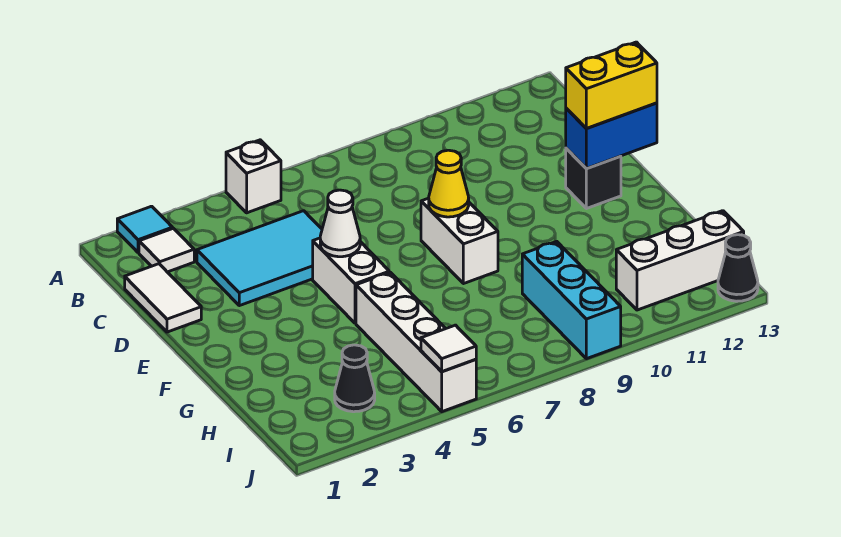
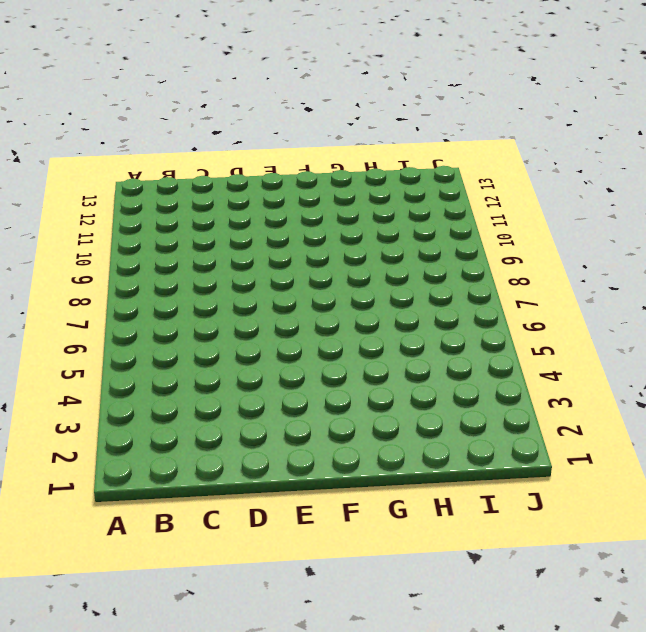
none -> cyan 1x1 tile [117,206,173,253]
none -> white 1x1 brick [226,140,281,213]
none -> white 1x1 tile [139,228,194,272]

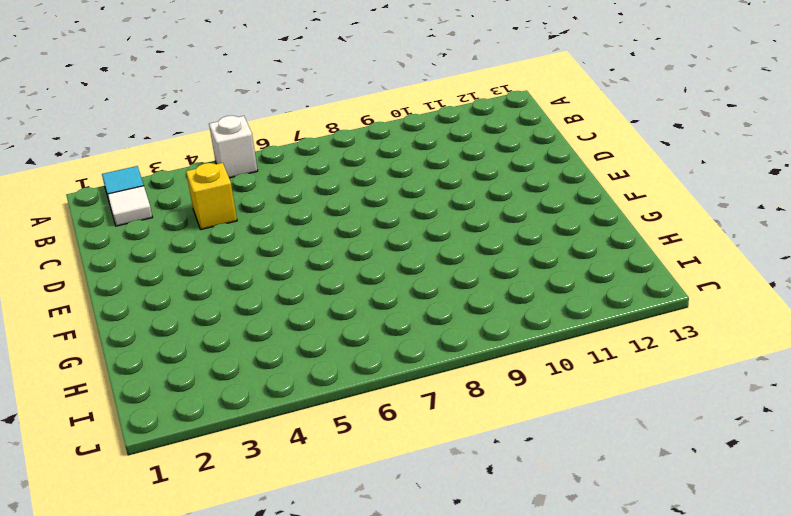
yellow 1x1 brick [186,163,237,229] -> cyan 2x3 tile [197,211,322,306]
none -> white 1x2 tile [125,264,201,332]
none -> white 1x2 brick [313,238,389,323]
none -> white 1x2 brick [421,198,498,284]

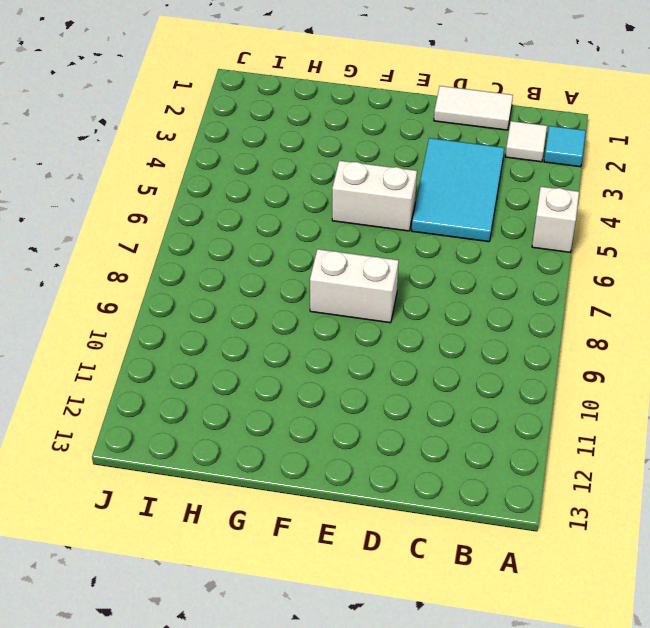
none -> black 1x1 brick [566,148,621,209]
none -> white 1x4 brick [356,272,476,412]
none -> cyan 1x3 brick [522,241,621,359]

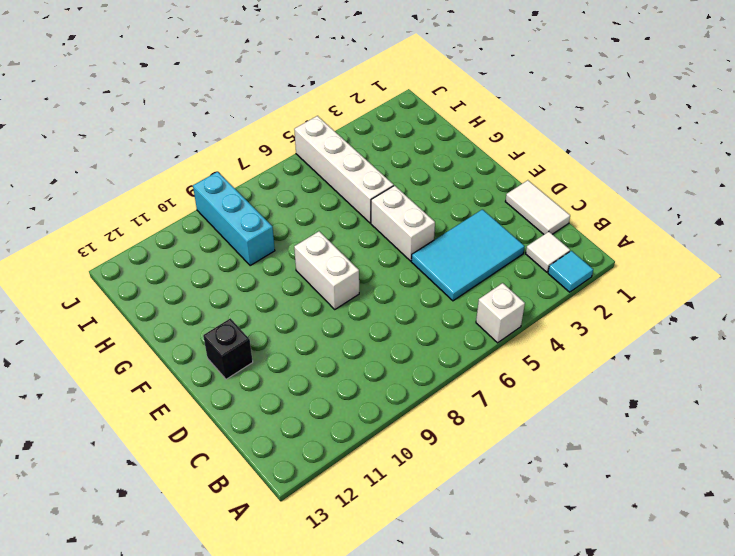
none -> black 1x1 cone [335,345,375,412]
none -> white 1x3 brick [616,211,744,310]
none -> black 1x1 cone [718,235,758,301]

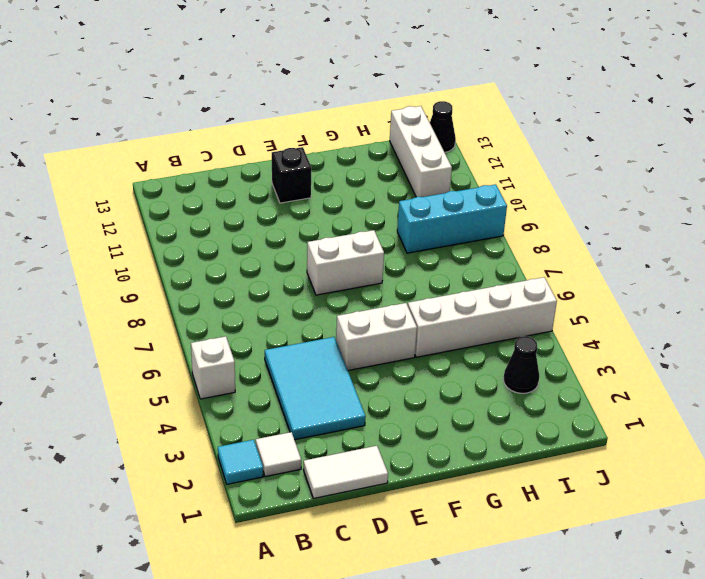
none -> white 1x1 cone [320,190,360,257]
none -> yellow 1x1 cone [429,150,469,217]
none -> blue 1x2 brick [566,103,657,168]

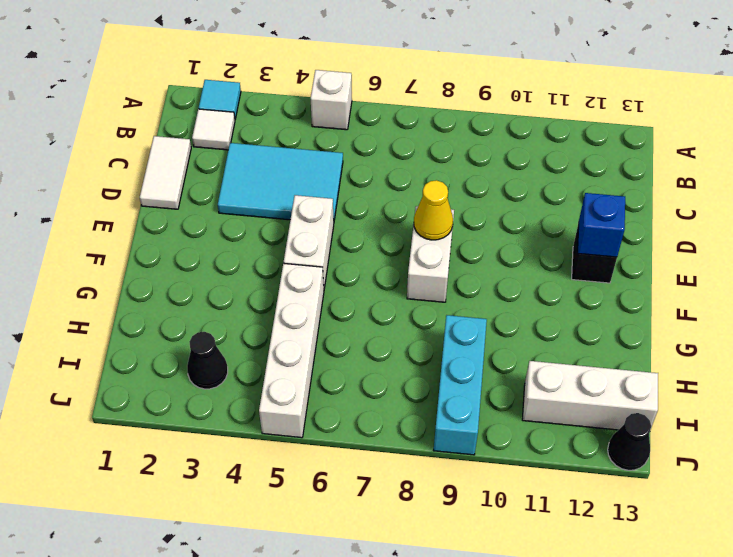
blue 1x1 brick [578,193,625,257] -> blue 1x2 brick [566,103,657,168]
none -> white 1x1 cone [320,190,360,257]
none -> white 1x1 tile [421,325,476,371]
none -> yellow 1x2 brick [566,42,657,129]

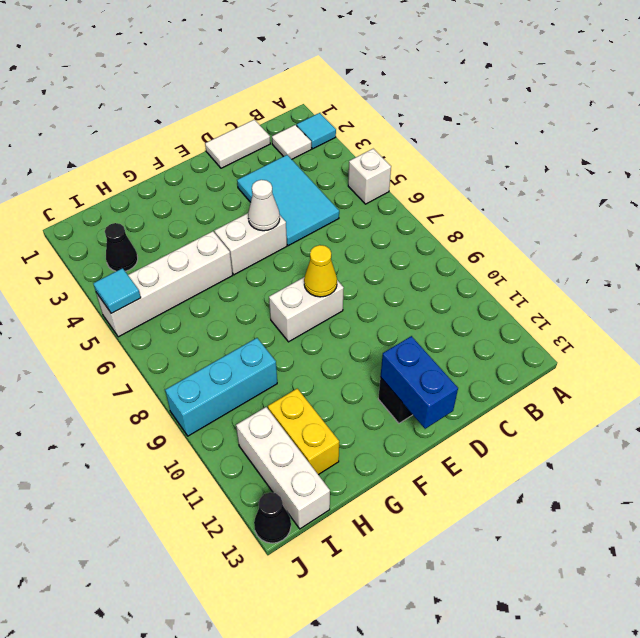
yellow 1x2 brick [268,389,339,475] -> yellow 1x2 brick moved to [566,42,657,129]
cyan 1x1 tile [93,268,141,313] -> white 1x1 tile [421,325,476,371]

